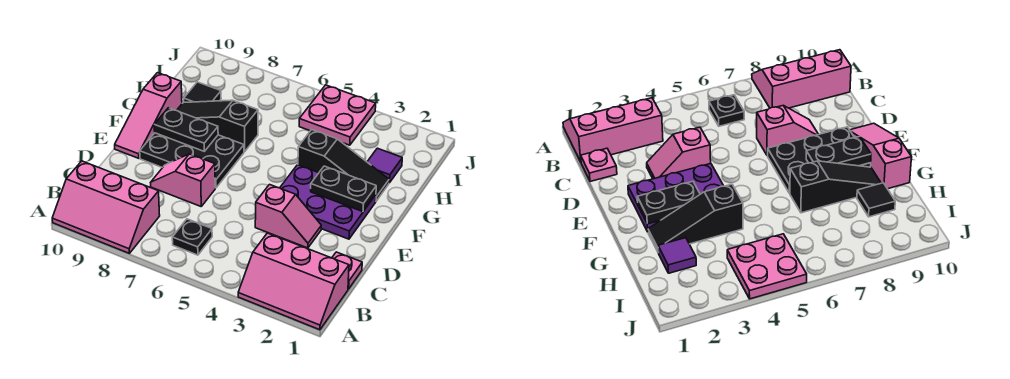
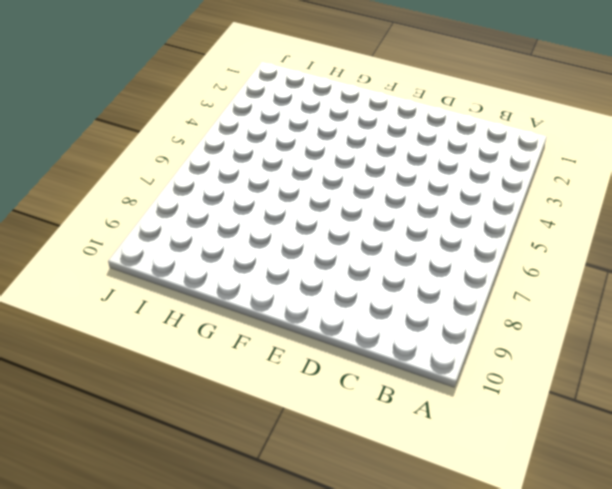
none -> pink 2x3 slope [238,233,349,330]
none -> pink 2x3 slope [52,161,160,253]
none -> black 1x1 plate [172,219,212,255]

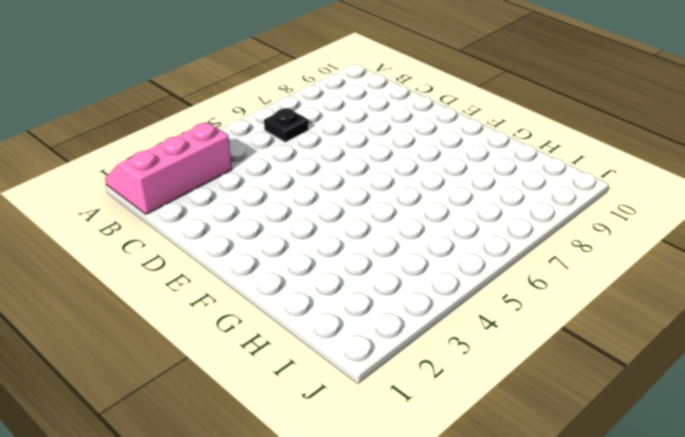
none -> pink 2x3 slope [52,161,160,253]
none -> pink 1x1 plate [332,252,362,289]
none -> pink 1x2 slope [255,185,321,248]

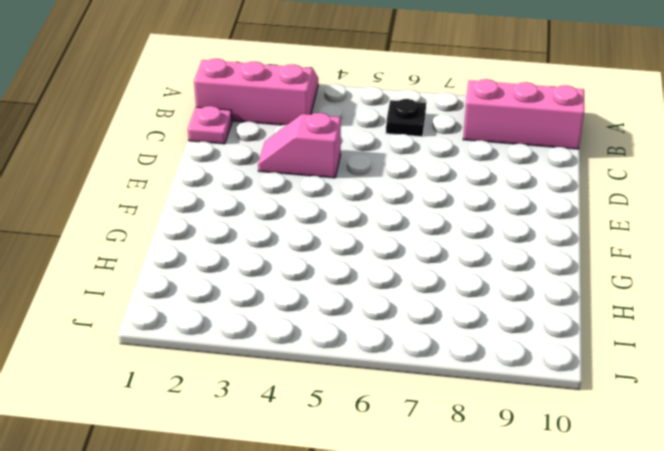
none -> pink 1x2 slope [151,154,215,206]
none -> purple 2x3 plate [280,165,376,239]
none -> black 2x3 plate [140,133,244,188]

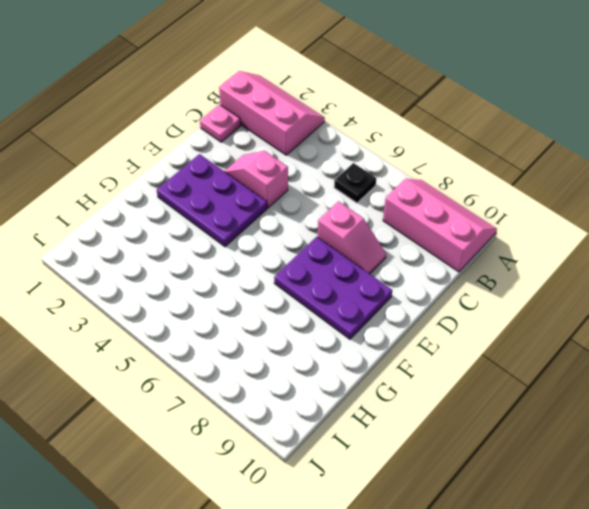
purple 2x3 plate [274,237,392,339] -> black 2x3 plate [140,133,244,188]
none -> pink 1x3 slope [115,73,182,158]
none -> black 1x3 slope [298,130,389,201]
none -> black 1x3 slope [177,100,258,152]

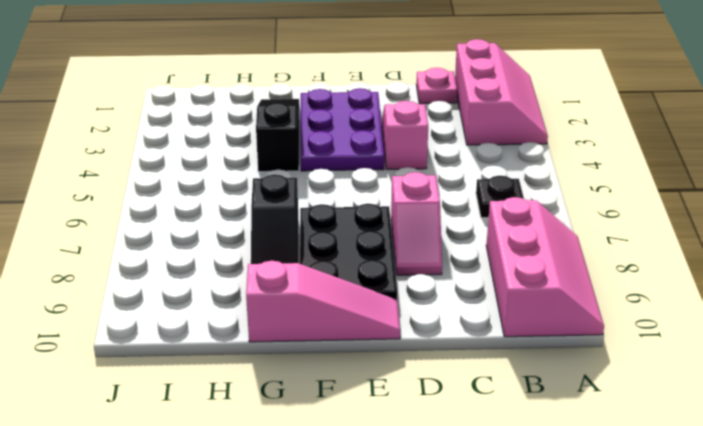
none -> purple 1x1 tile [367,148,402,183]
none -> black 1x1 tile [184,82,221,102]
none -> pink 2x2 plate [299,85,376,145]

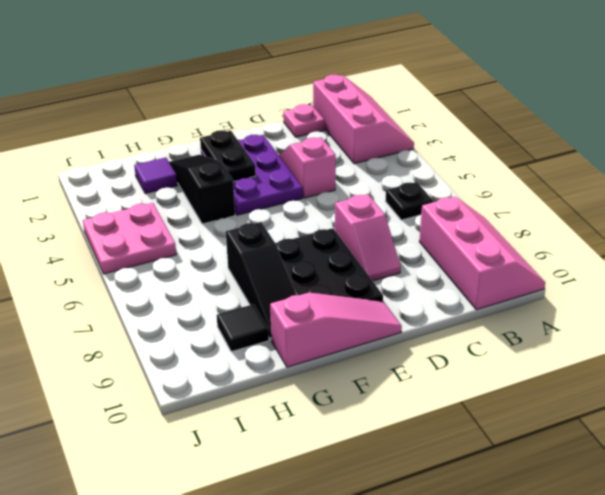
none -> black 1x2 plate [154,108,218,151]

